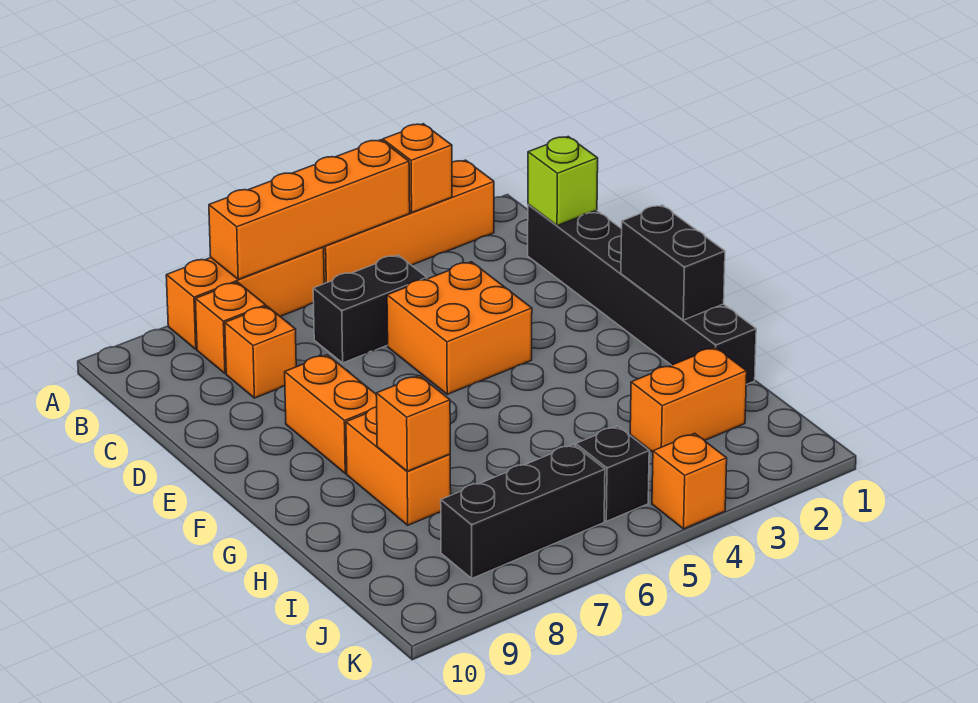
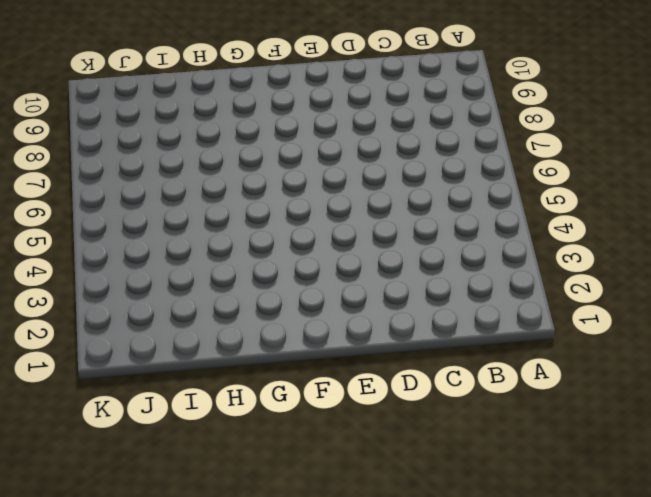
none -> orange 1x4 brick [324,160,494,284]
none -> orange 1x3 brick [166,247,324,349]
none -> orange 1x1 brick [195,282,266,374]

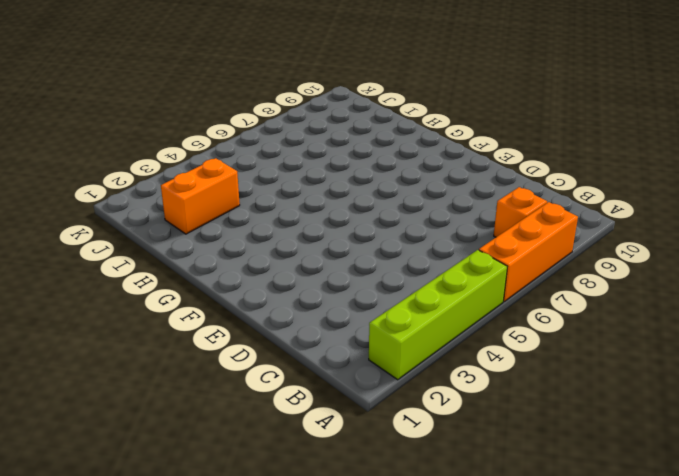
lime 1x4 brick [369,250,507,380] -> orange 1x4 brick [324,160,494,284]
none -> black 1x6 brick [528,204,756,385]
none -> black 1x2 brick [313,255,427,363]
none -> orange 1x1 brick [225,306,296,398]

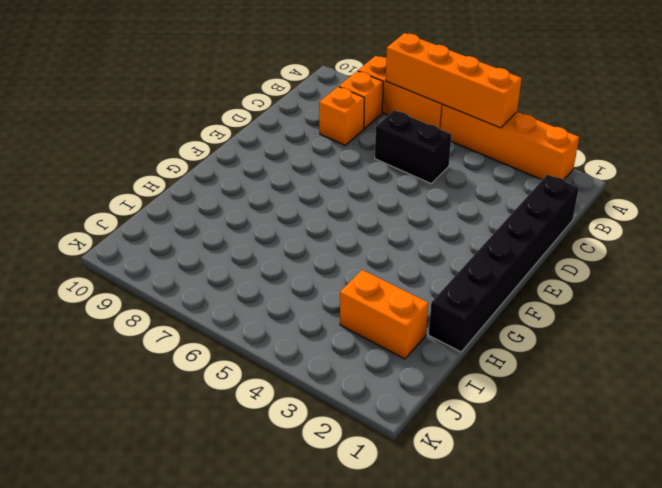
none -> orange 2x2 brick [387,262,532,394]
none -> orange 1x2 brick [285,355,377,473]
none -> orange 1x2 brick [346,407,451,525]

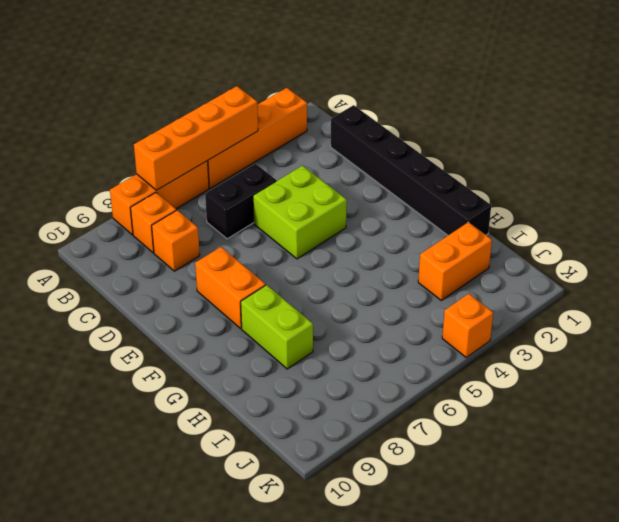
lime 2x2 brick [253,166,347,259] -> orange 2x2 brick [387,262,532,394]
lime 1x2 brick [241,285,313,369] -> orange 1x2 brick [346,407,451,525]
none -> black 1x1 brick [576,426,649,521]
none -> black 1x3 brick [441,445,605,578]
none -> orange 1x1 brick [383,124,452,212]

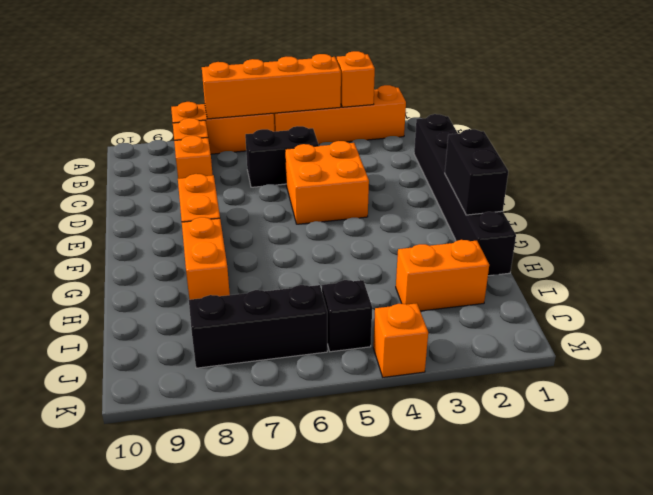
none -> lime 1x1 brick [528,137,598,226]
none -> orange 1x1 brick [376,376,450,471]

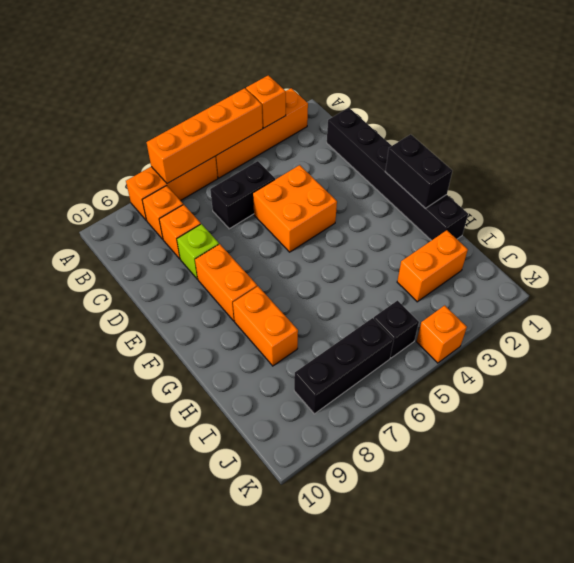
lime 1x1 brick [177,224,219,279] -> lime 1x1 brick moved to [528,137,598,226]
none -> orange 1x1 brick [376,376,450,471]

